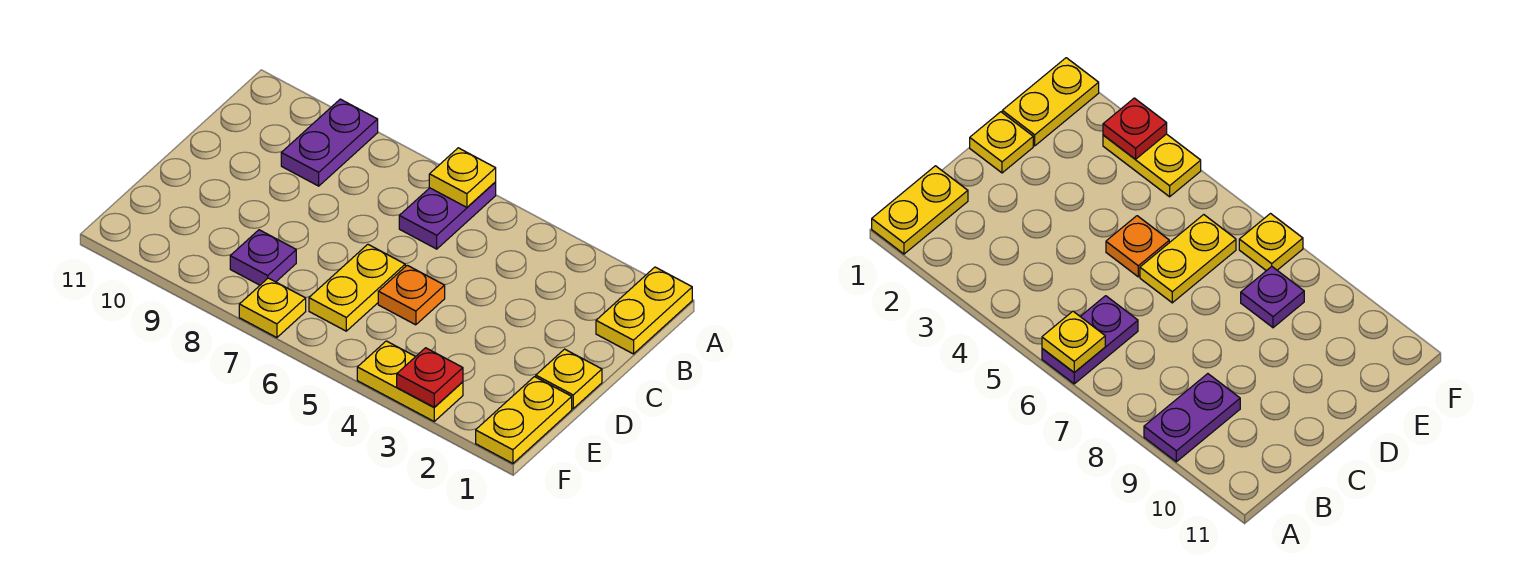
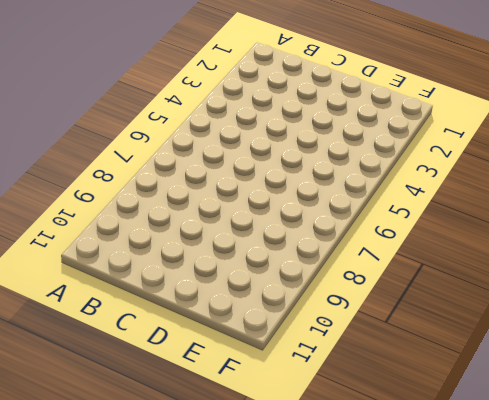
none -> yellow 1x2 plate [596,267,692,354]
none -> purple 1x2 plate [399,182,496,249]
none -> purple 1x2 plate [281,99,378,186]

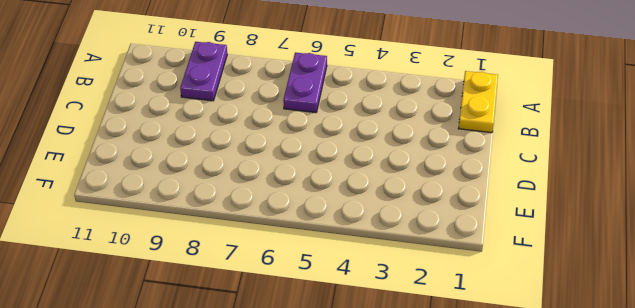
none -> yellow 1x1 plate [536,349,602,409]
none -> orange 1x1 plate [378,265,445,325]
none -> yellow 1x2 plate [309,244,405,331]

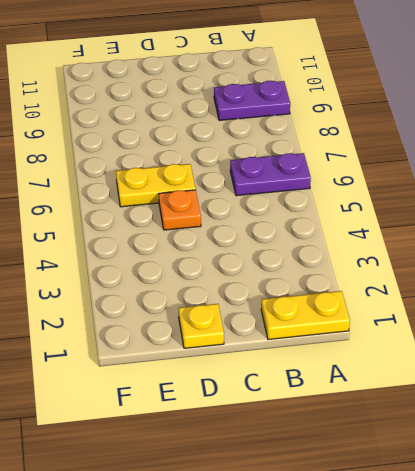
none -> yellow 1x2 plate [476,377,572,463]
none -> purple 1x1 plate [230,230,296,285]
none -> yellow 1x2 plate [357,341,463,421]

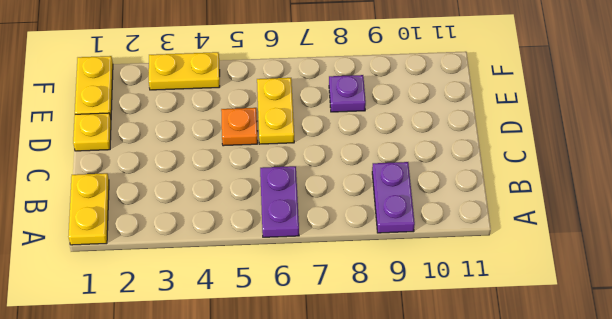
none -> yellow 1x1 plate [239,278,306,338]
none -> yellow 1x1 plate [429,148,496,207]
none -> red 1x1 plate [397,348,463,407]

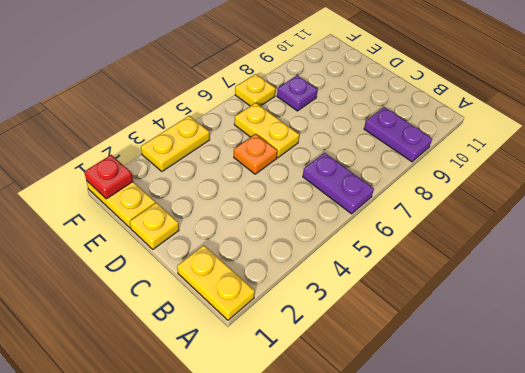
red 1x1 plate [84,155,133,199] -> red 1x1 plate moved to [397,348,463,407]
none -> yellow 1x1 plate [429,148,496,207]

